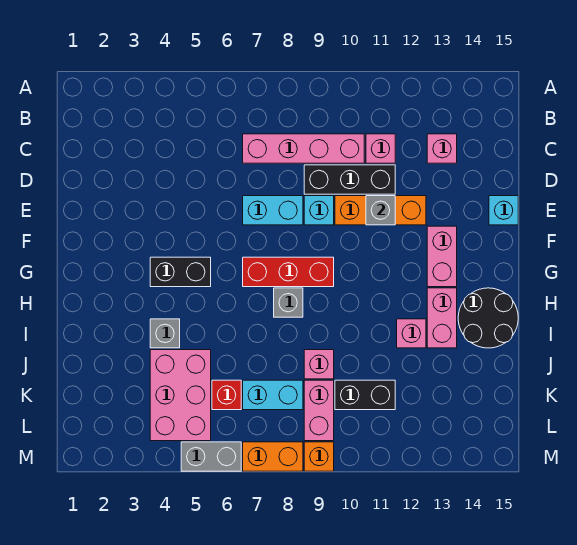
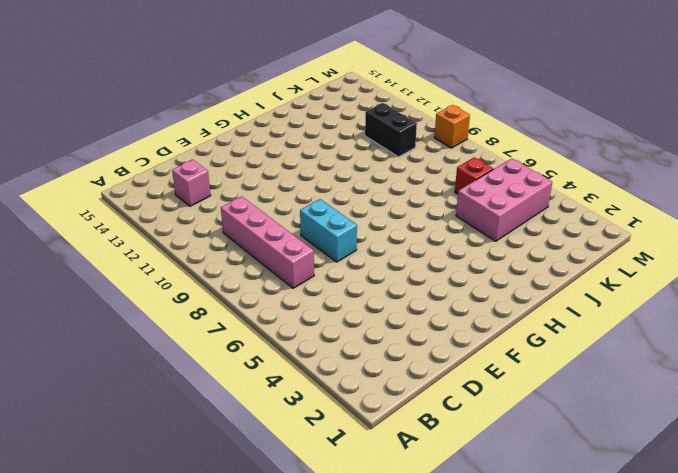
none -> pink 1x1 brick [366,134,395,163]
none -> black 1x3 brick [304,165,395,194]
none -> cyan 1x1 brick [304,196,334,225]

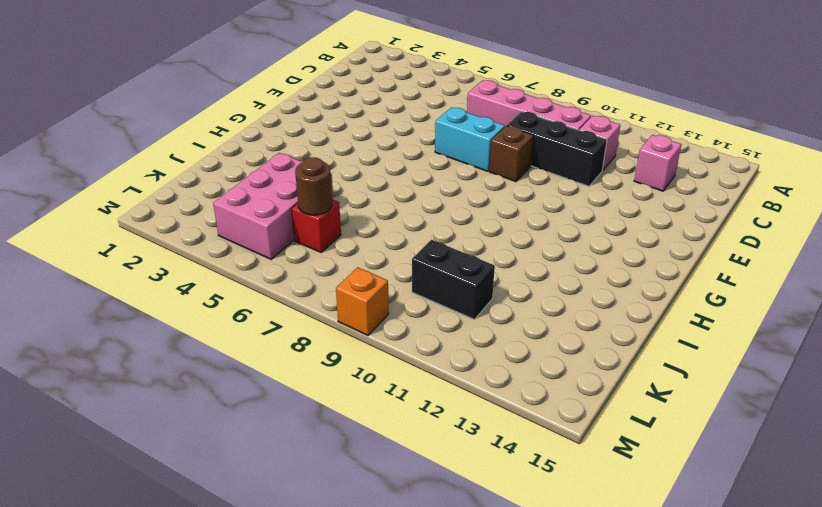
brown 1x1 brick [489,126,533,182] -> cyan 1x1 brick [304,196,334,225]
brown 1x1 round brick [295,157,332,215] -> none
none -> orange 1x3 brick [335,196,426,225]
none -> cyan 1x1 brick [489,196,518,225]
none -> pink 1x2 brick [427,226,457,287]

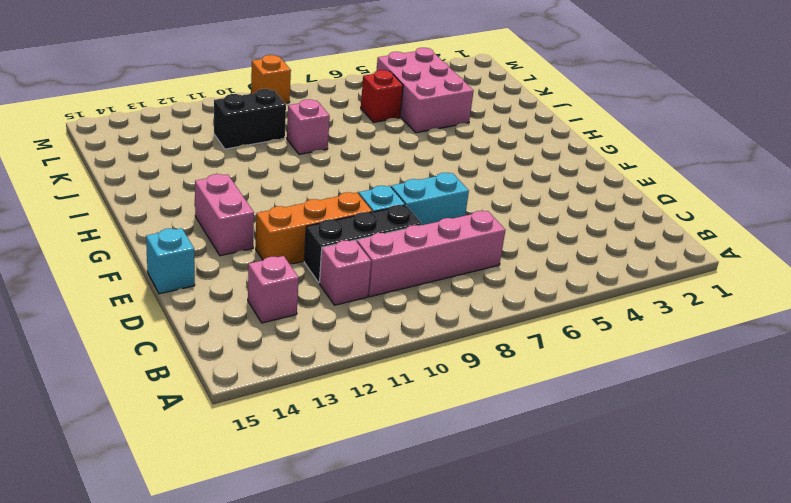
none -> black 1x2 brick [150,257,211,287]
none -> red 1x3 brick [243,257,334,287]
none -> grey 1x1 brick [274,288,303,317]

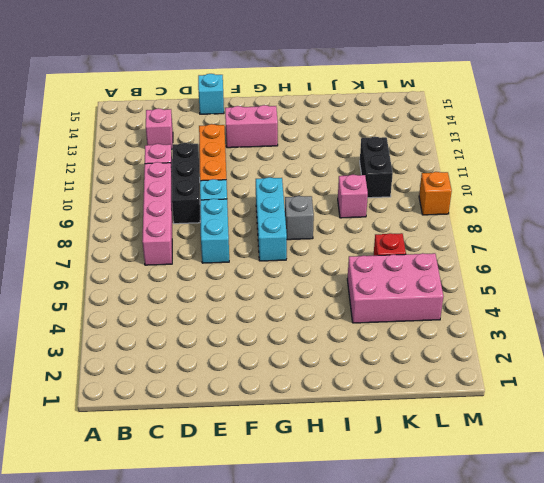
cyan 1x3 brick [256,177,287,261] -> red 1x3 brick [243,257,334,287]
none -> black 1x2 brick [150,257,211,287]
none -> pink 1x2 brick [427,288,457,348]
none -> black 2x2 round brick [458,288,518,348]

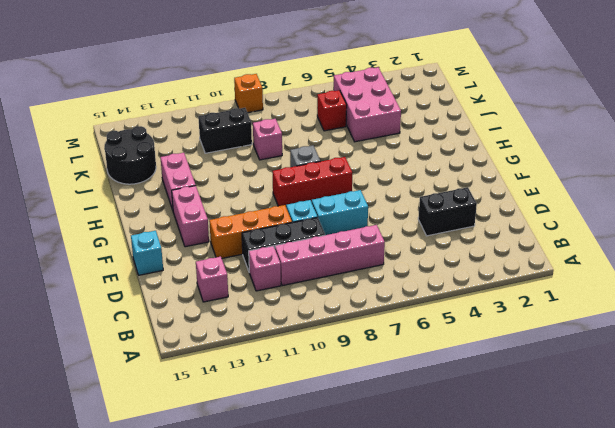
black 1x2 brick [418,187,477,236] -> black 1x2 brick moved to [150,257,211,287]
black 2x2 round brick [105,126,156,184] -> black 2x2 round brick moved to [458,288,518,348]
none -> grey 1x1 brick [150,319,180,348]
none -> pink 1x1 brick [397,319,426,348]
none -> cyan 1x2 brick [243,380,303,410]

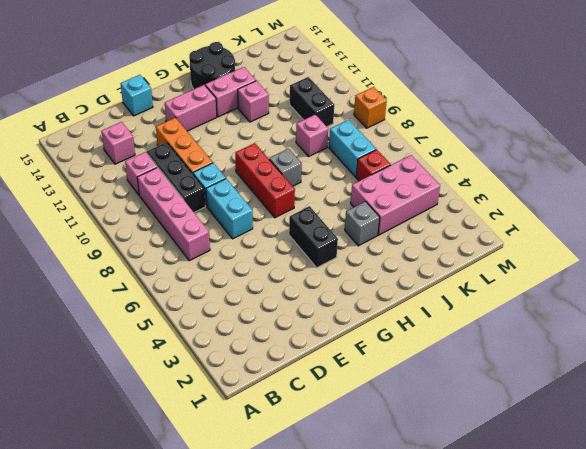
none -> pink 1x2 brick [304,380,334,441]
none -> grey 1x2 brick [181,442,241,471]
none -> orange 1x2 brick [243,442,303,471]

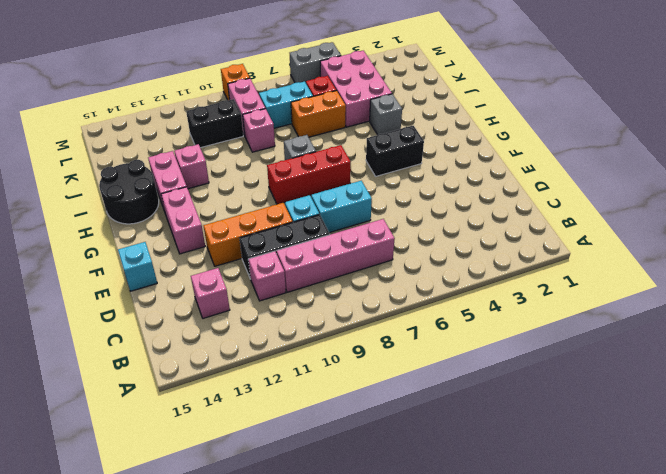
orange 1x2 brick [291,91,346,137] -> orange 1x2 brick moved to [243,442,303,471]
none -> grey 1x1 brick [366,196,395,225]

